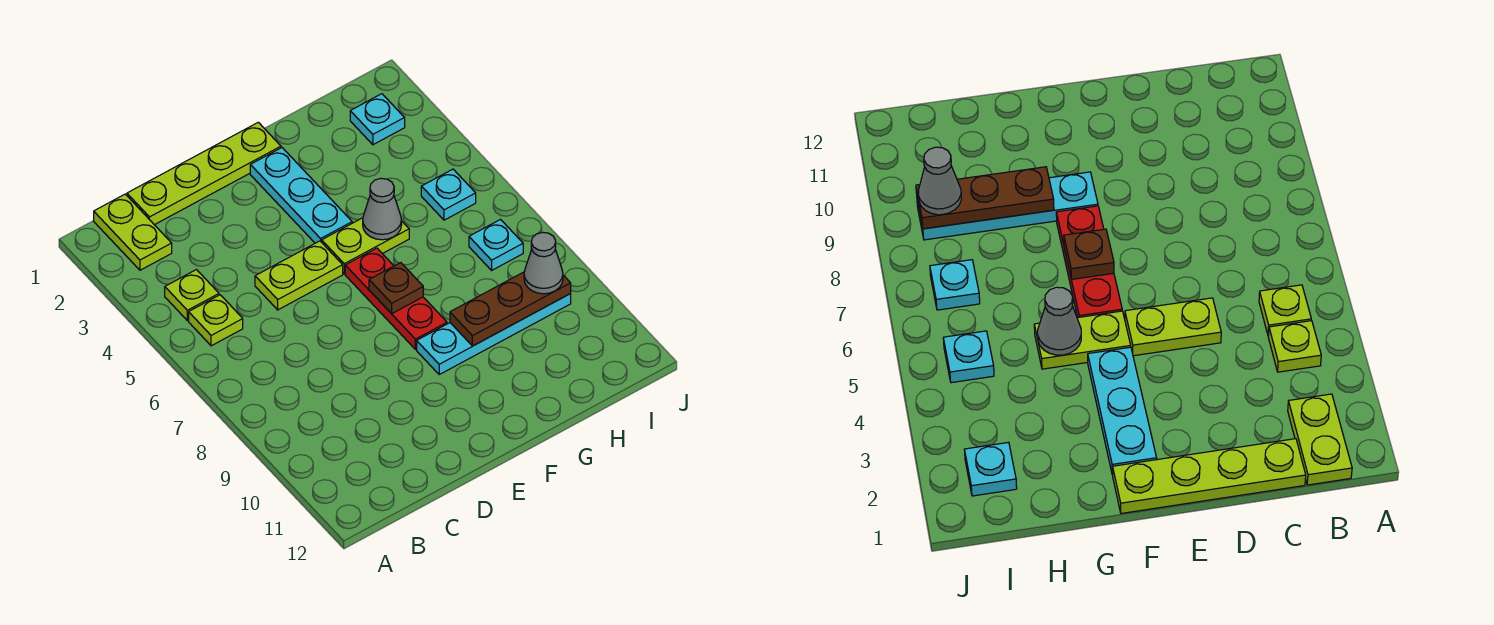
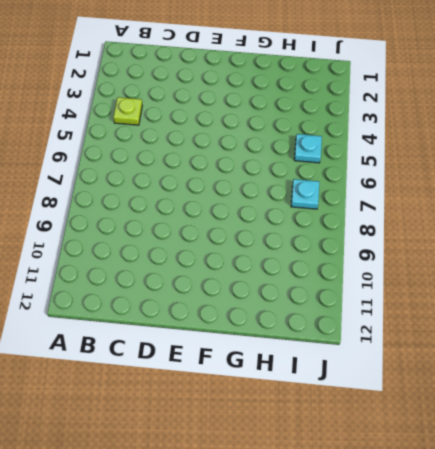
none -> lime 1x2 plate [94,194,172,270]
none -> lime 1x1 plate [189,295,243,346]
none -> lime 1x4 plate [127,122,281,225]

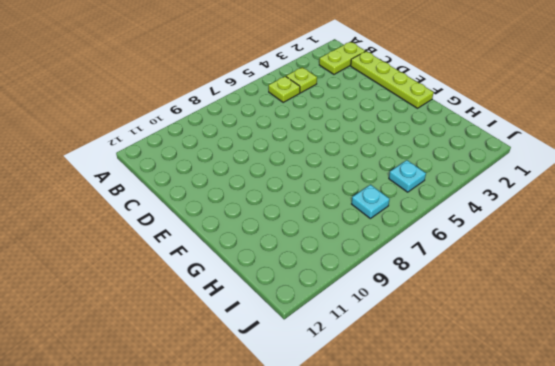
none -> lime 1x2 plate [255,241,343,310]
none -> cyan 1x3 plate [250,148,352,243]
none -> lime 1x2 plate [322,218,409,274]

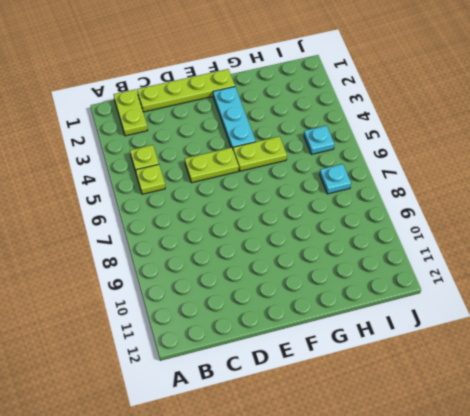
none -> red 1x3 plate [345,248,447,349]
none -> cyan 1x4 plate [417,294,571,374]
none -> cyan 1x1 plate [350,94,405,145]

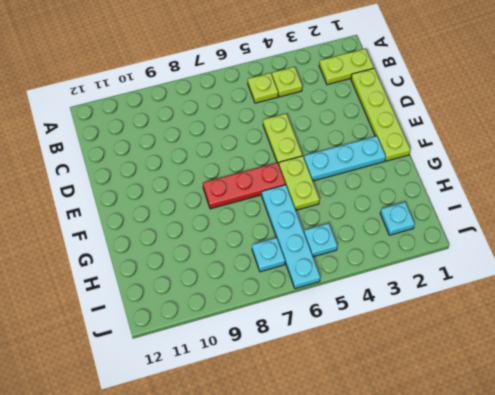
cyan 1x4 plate [262,185,320,289] -> cyan 1x4 plate moved to [417,294,571,374]
none -> brown 1x1 plate [369,263,423,314]
none -> grey 1x1 cone [363,178,402,240]
none -> brown 1x3 plate [450,272,571,346]

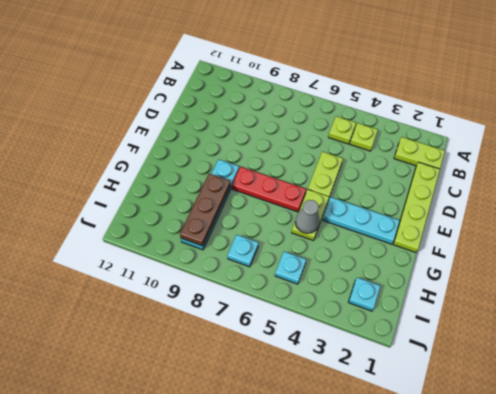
none -> brown 1x1 plate [369,263,423,314]
none -> grey 1x1 cone [524,232,563,294]

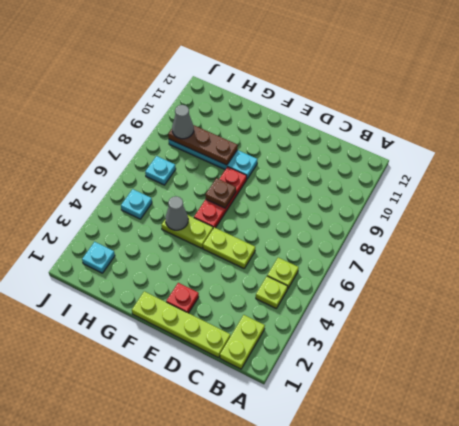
red 1x1 plate [166,283,199,313] -> none
none -> cyan 1x3 plate [250,148,352,243]

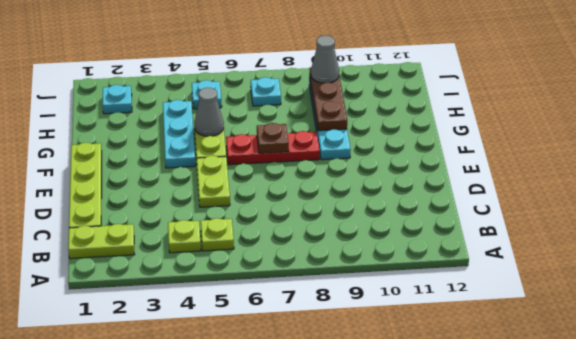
cyan 1x3 plate [163,100,195,168] -> cyan 1x3 plate turned to [250,148,352,243]

